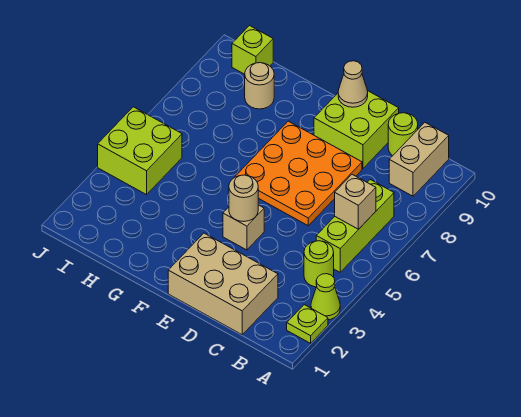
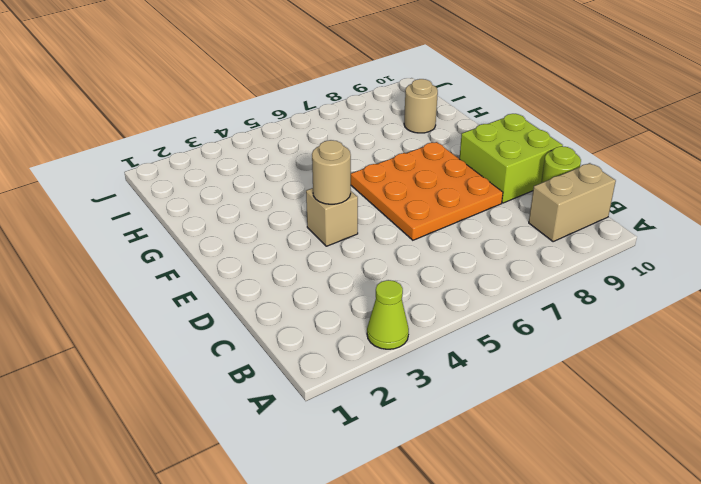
none -> lime 1x1 plate [287,305,328,343]
none -> lime 1x1 round brick [304,241,334,287]
none -> lime 1x3 brick [316,180,394,272]

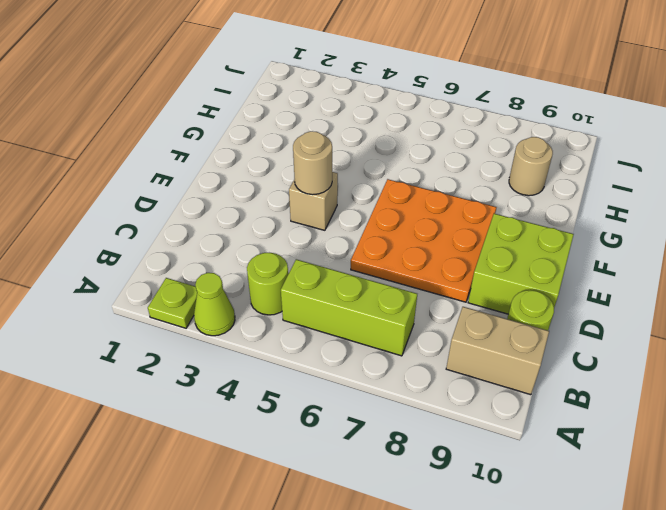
none -> tan 2x3 brick [168,233,278,335]
none -> lime 2x2 brick [98,107,182,195]
none -> lime 1x1 brick [232,26,273,74]

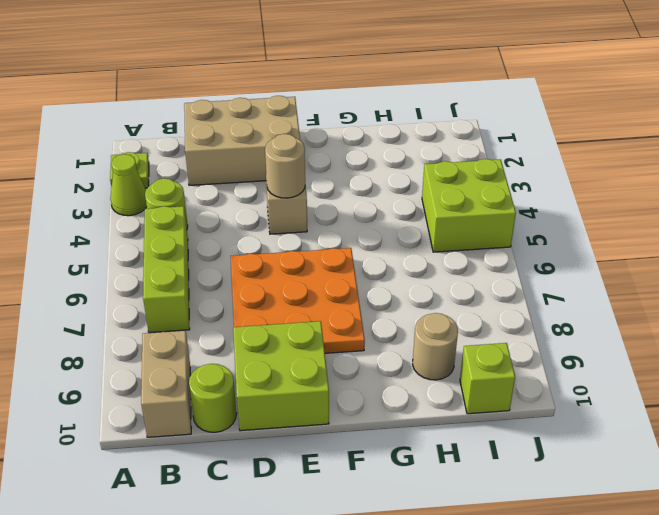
none -> tan 1x1 brick [335,174,376,229]
none -> tan 1x1 cone [338,61,368,107]

